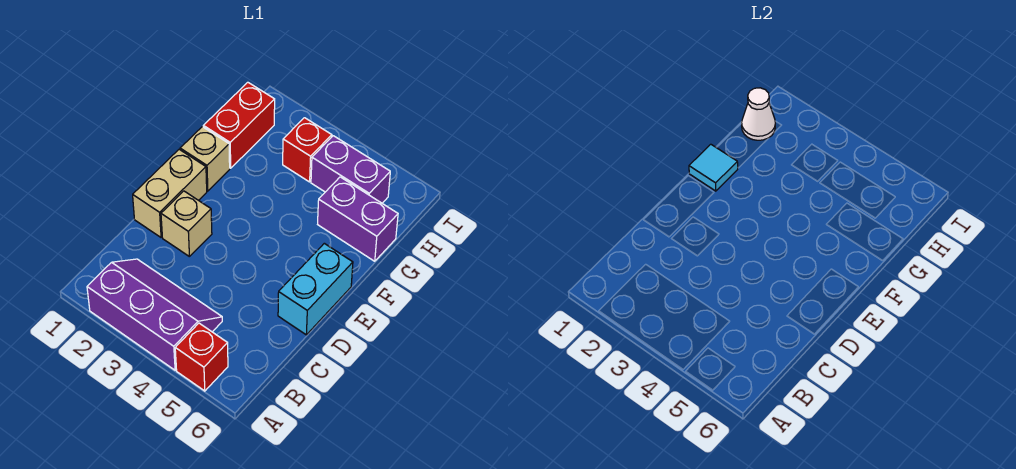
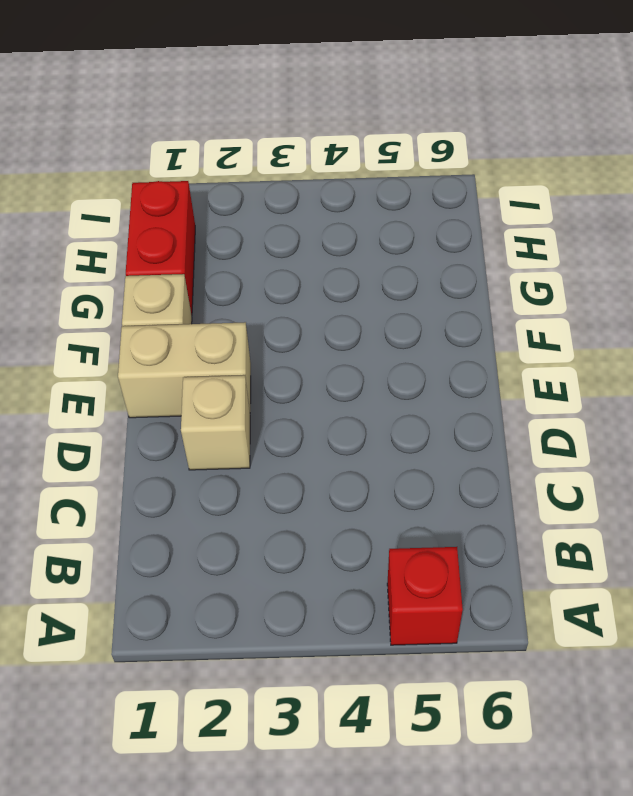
tan 1x2 brick [118,322,251,418] -> tan 1x2 brick turned to [133,149,207,237]
none -> purple 2x3 slope [87,259,222,370]
none -> cyan 1x2 brick [278,243,353,335]
none -> purple 1x2 brick [318,177,398,261]

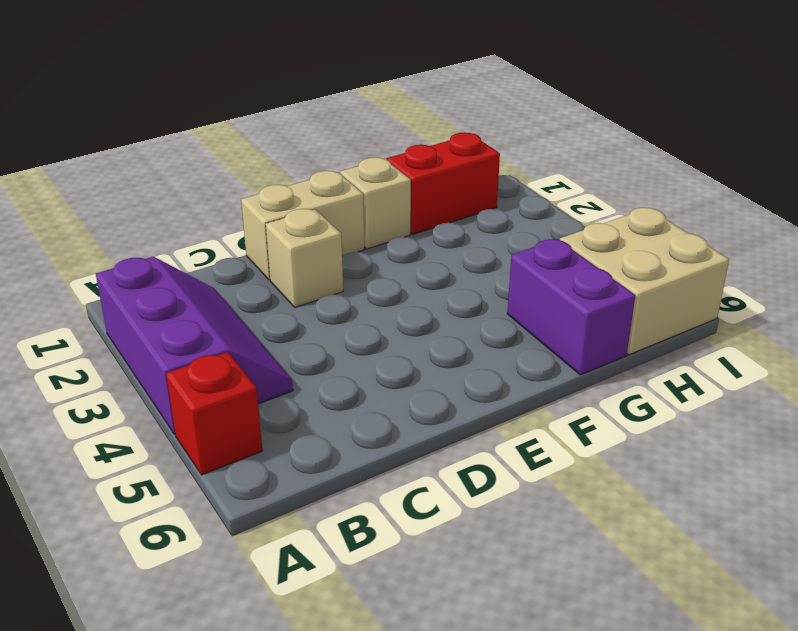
tan 2x2 brick [560,208,729,355] -> purple 1x2 brick [311,136,390,203]
none -> cyan 1x2 brick [278,243,353,335]
none -> red 1x1 brick [283,118,332,182]
none -> cyan 1x1 tile [689,144,738,191]

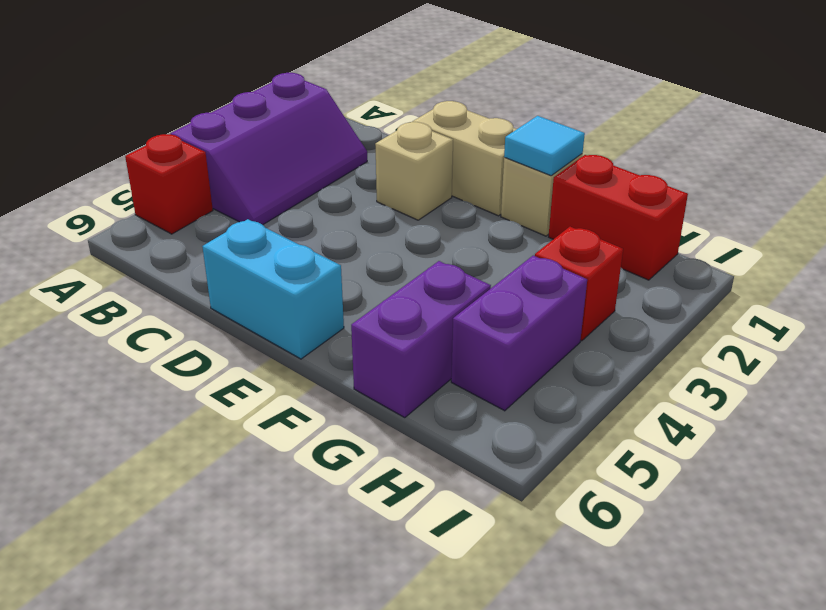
none -> white 1x1 cone [742,88,775,140]

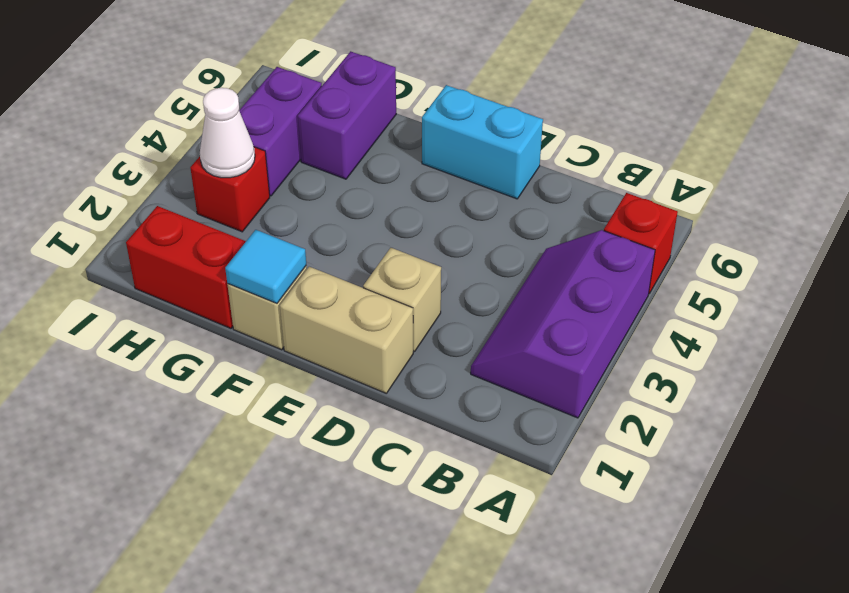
white 1x1 cone [200,88,255,178] -> white 1x1 cone moved to [742,88,775,140]

